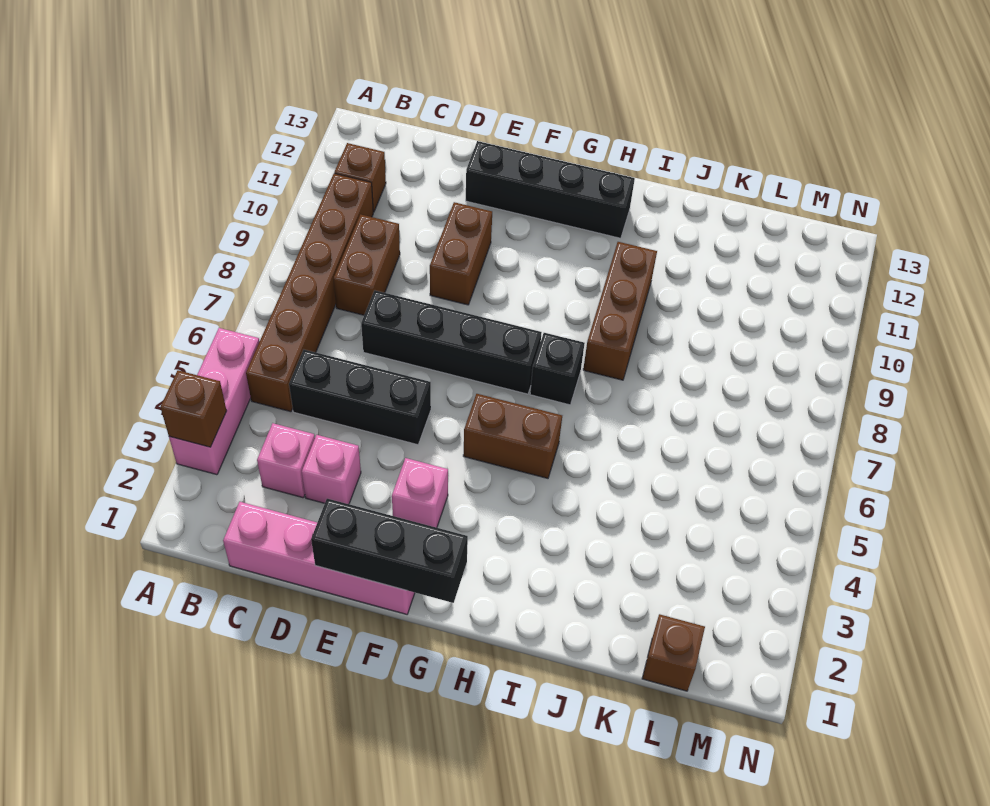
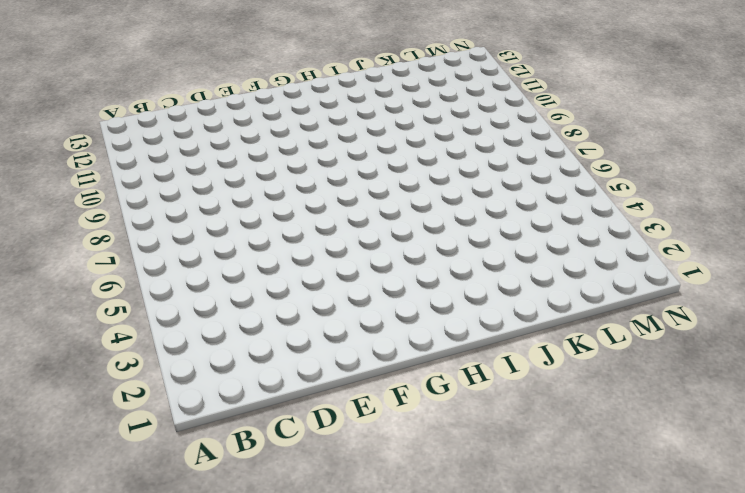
none -> pink 1x3 brick [169,328,260,475]
none -> brown 1x6 brick [246,173,373,412]
none -> brown 1x1 brick [334,143,386,212]

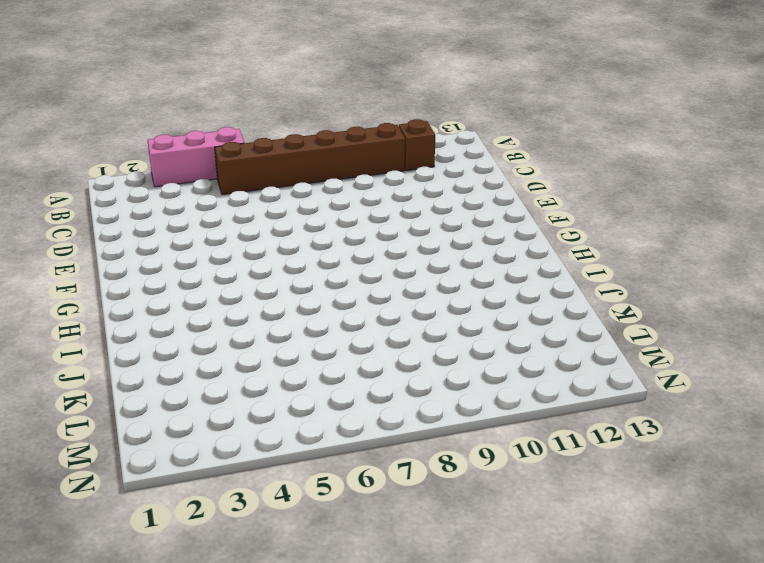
none -> pink 1x4 brick [223,502,415,614]
none -> pink 1x1 brick [257,423,315,498]
none -> black 1x3 brick [289,350,431,445]

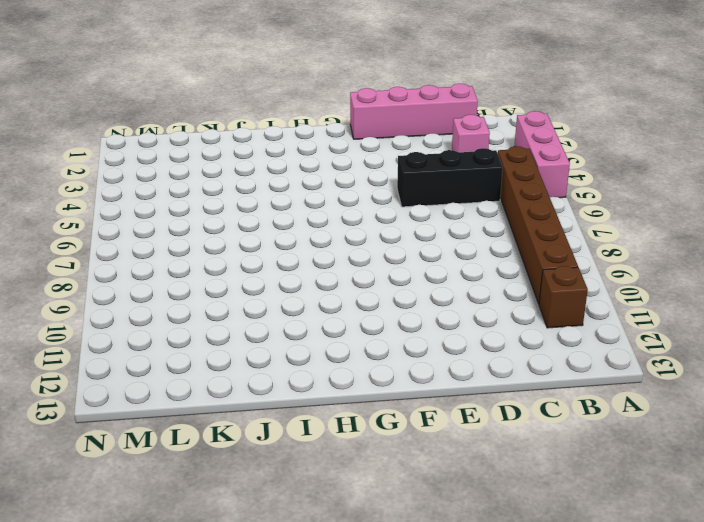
none -> brown 1x2 brick [333,214,400,315]
none -> pink 1x1 brick [302,435,361,504]
none -> black 1x4 brick [361,290,542,394]

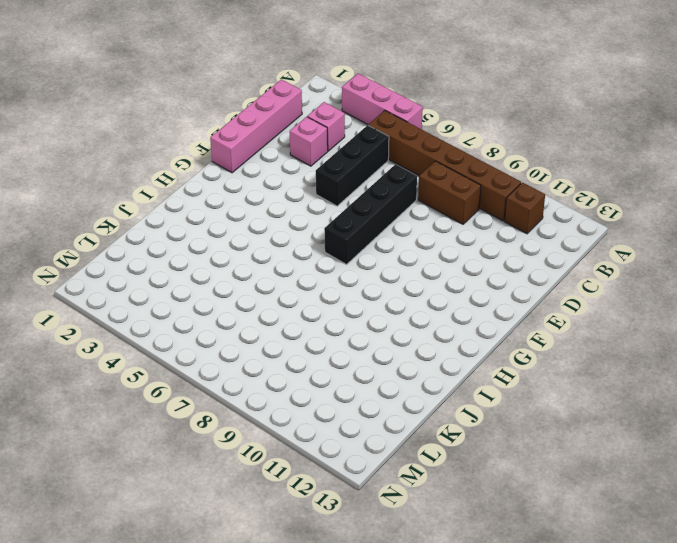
none -> brown 1x2 brick [430,202,492,305]
none -> black 1x4 brick [466,141,635,238]
none -> pink 1x1 brick [392,458,448,528]

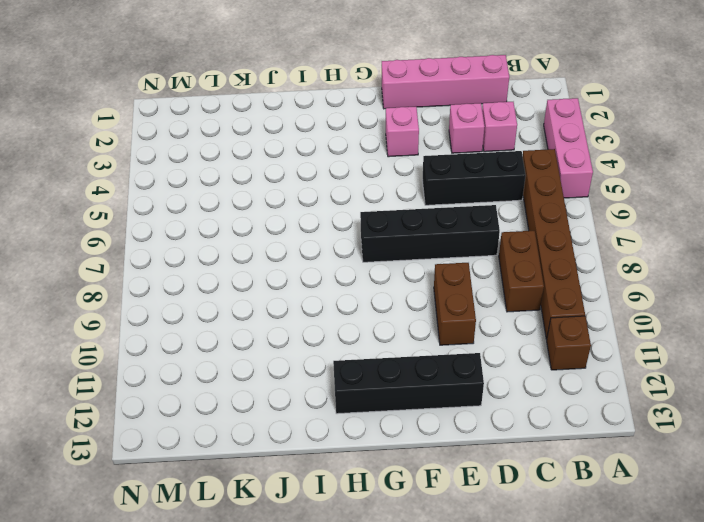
none -> brown 1x2 brick [463,394,562,478]
none -> black 1x1 brick [530,333,585,405]
none -> brown 1x3 brick [583,242,657,380]

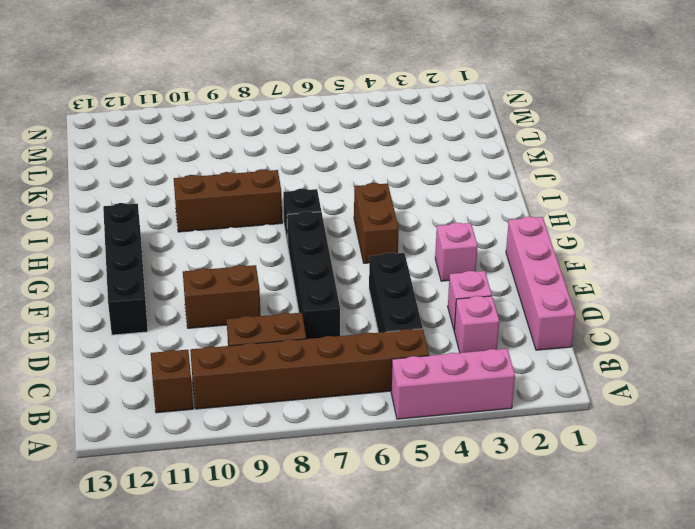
none -> brown 1x1 brick [642,614,705,691]
none -> brown 1x1 brick [160,370,227,447]
none -> black 1x3 brick [311,499,468,603]

